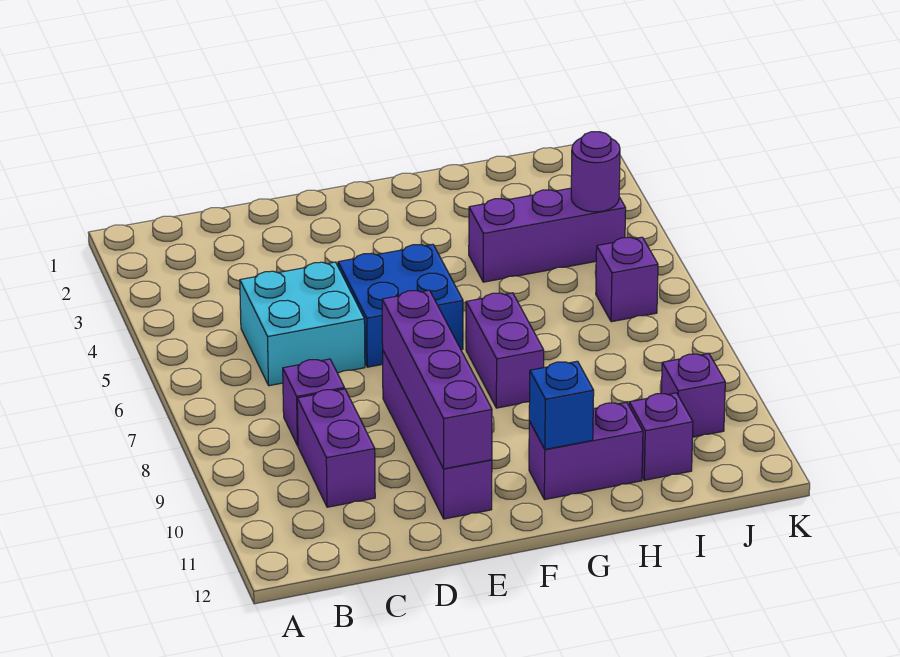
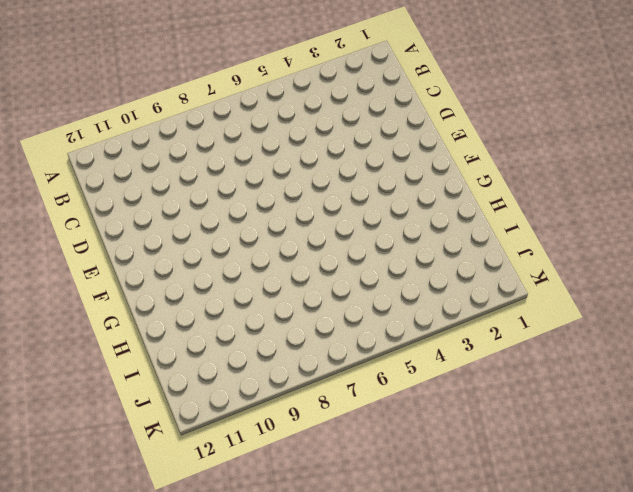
none -> cyan 2x2 brick [240,262,365,386]
none -> purple 1x1 brick [283,359,344,446]
none -> purple 1x2 brick [297,389,375,507]

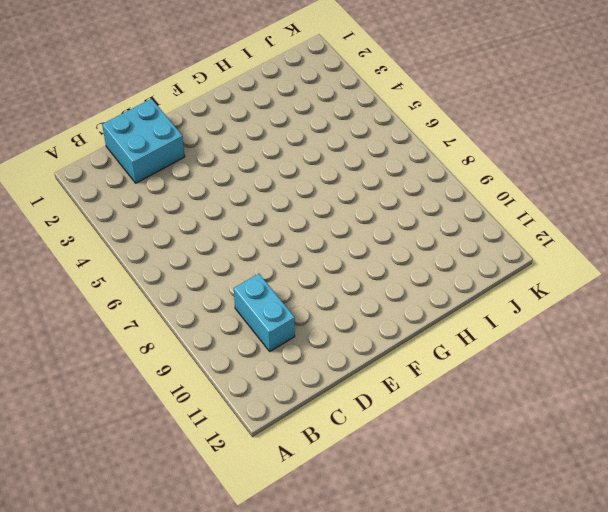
cyan 2x2 brick [102,99,185,183] -> cyan 2x2 brick moved to [240,262,365,386]
cyan 1x2 brick [234,274,295,351] -> purple 1x2 brick [297,389,375,507]
none -> purple 1x1 brick [283,359,344,446]
none -> blue 2x2 brick [338,244,463,367]
none -> purple 1x4 brick [383,351,492,519]

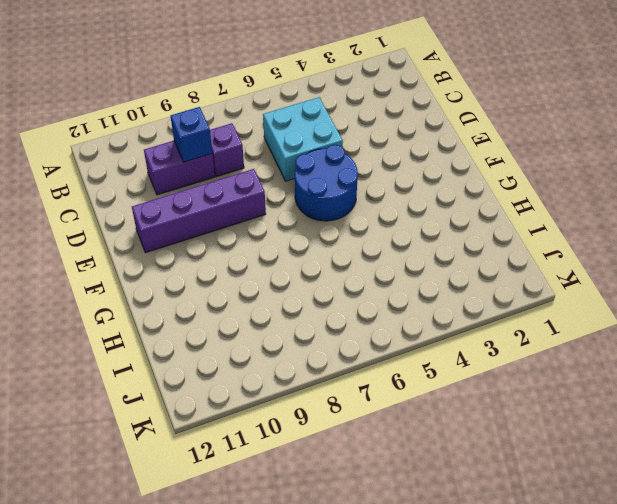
blue 1x1 brick [171,107,212,162] -> blue 1x1 brick moved to [529,361,594,449]
blue 2x2 round brick [295,145,358,221] -> blue 2x2 brick [338,244,463,367]
none -> purple 1x2 brick [466,293,544,408]
none -> purple 1x2 brick [529,402,643,500]
none -> purple 1x3 brick [469,188,626,282]

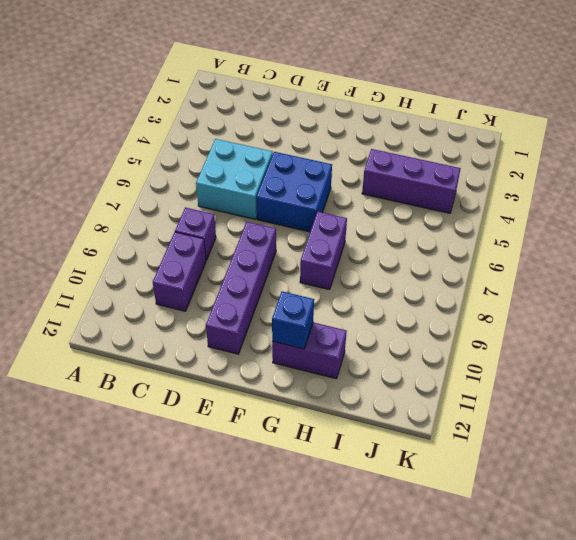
none -> purple 1x1 brick [629,393,693,480]
none -> purple 1x1 brick [596,237,658,322]
none -> purple 1x1 brick [661,353,725,437]

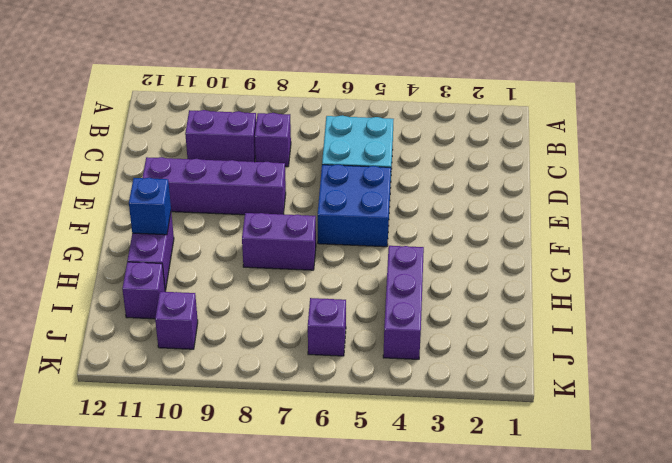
none -> purple 1x4 brick [382,290,492,469]
none -> purple 1x1 round brick [571,132,620,212]

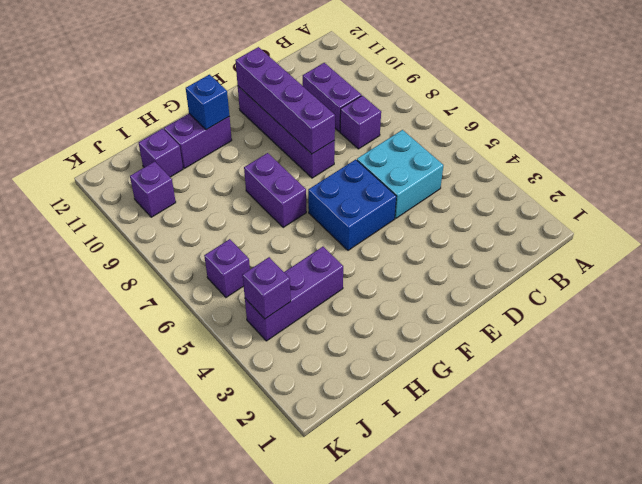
purple 1x1 brick [243,257,291,319] -> purple 1x1 round brick [571,132,620,212]

